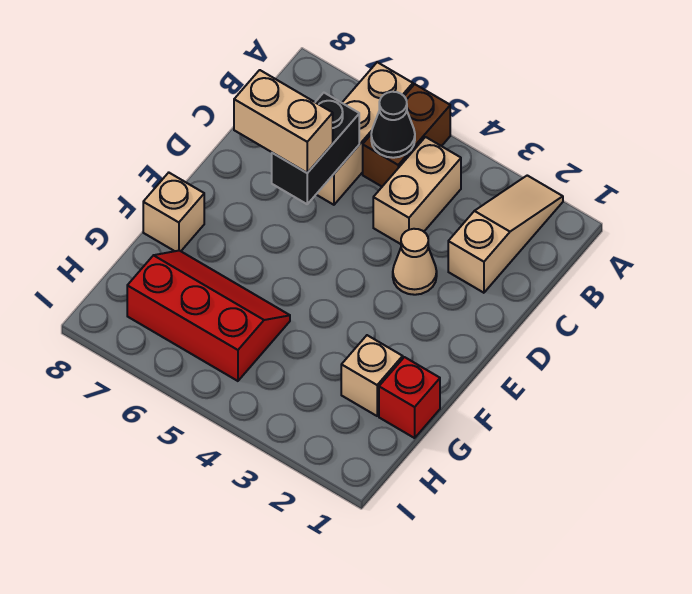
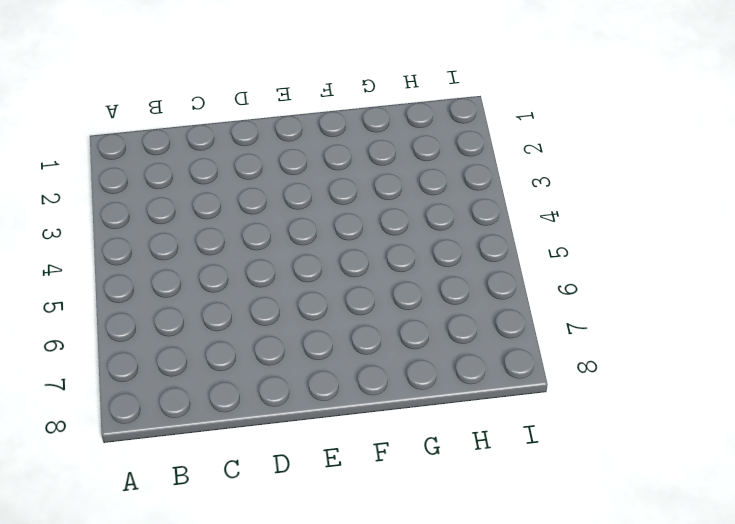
none -> tan 1x3 slope [448,175,563,293]
none -> brown 1x2 brick [363,84,450,186]
none -> tan 1x3 brick [316,62,413,205]

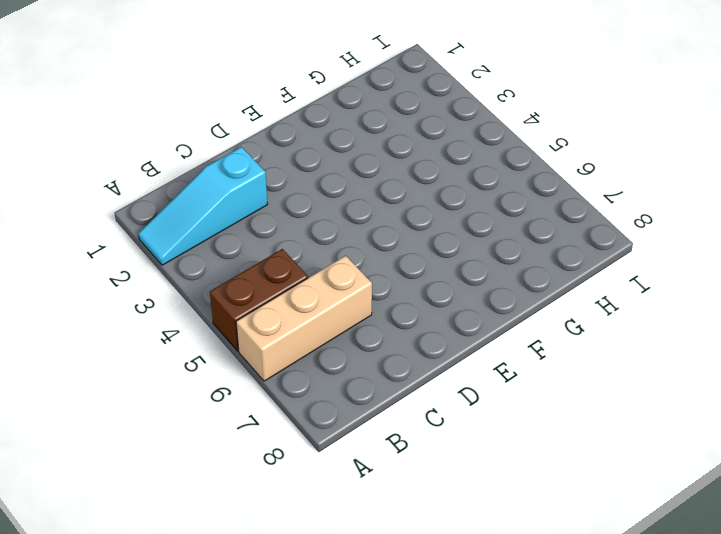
cyan 1x3 slope [138,147,268,265] -> tan 1x3 slope [448,175,563,293]
none -> tan 1x2 brick [373,137,461,244]
none -> tan 1x1 cone [393,229,437,295]
none -> tan 1x1 brick [143,173,204,251]

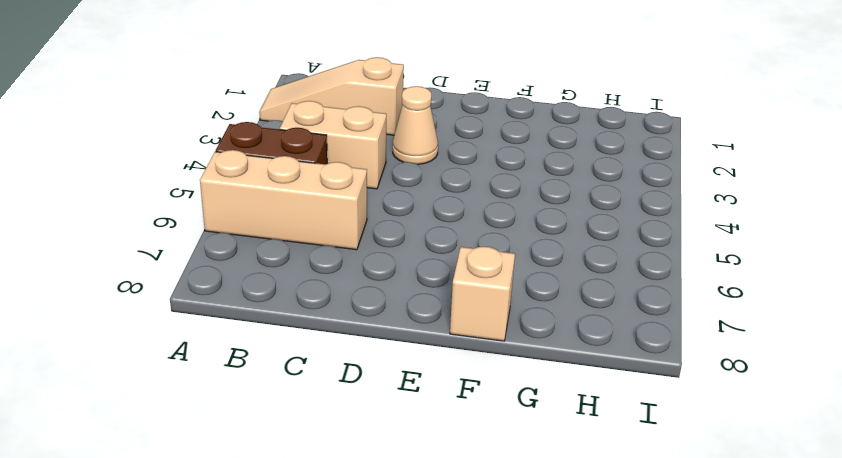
none -> red 1x1 brick [379,357,440,438]
none -> tan 1x1 brick [341,335,403,416]
none -> red 2x3 slope [127,251,290,381]

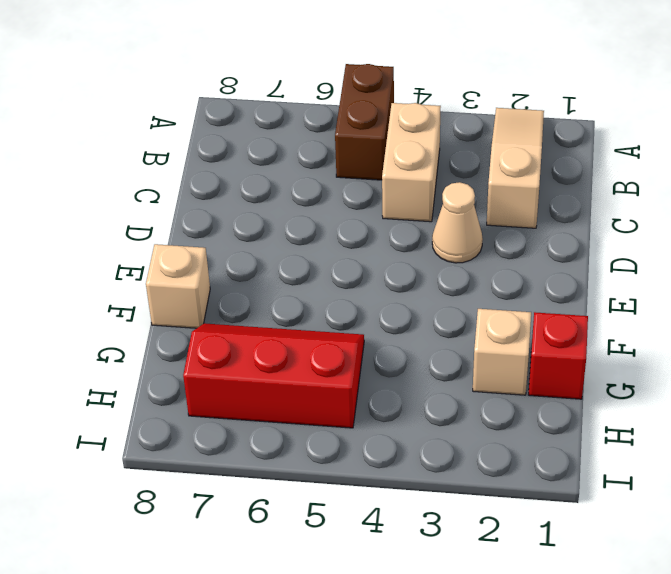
none -> tan 1x3 brick [316,62,413,205]
none -> black 1x1 cone [371,92,415,158]
none -> black 1x2 brick [272,93,359,204]

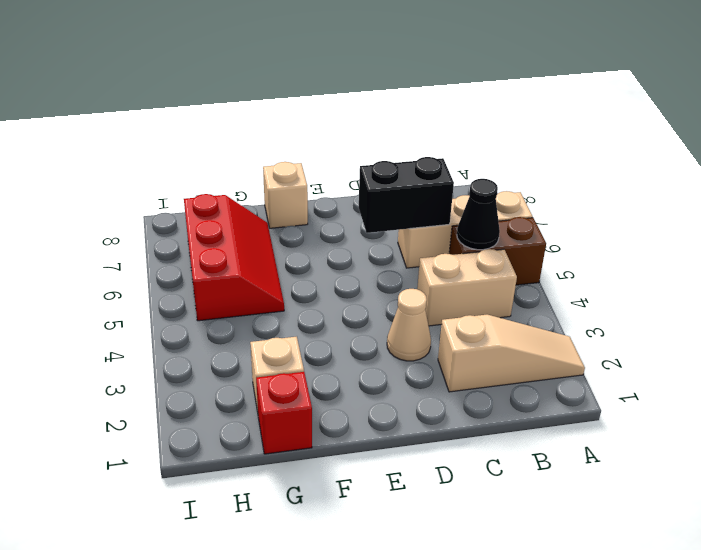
none -> tan 1x2 brick [234,70,333,173]

